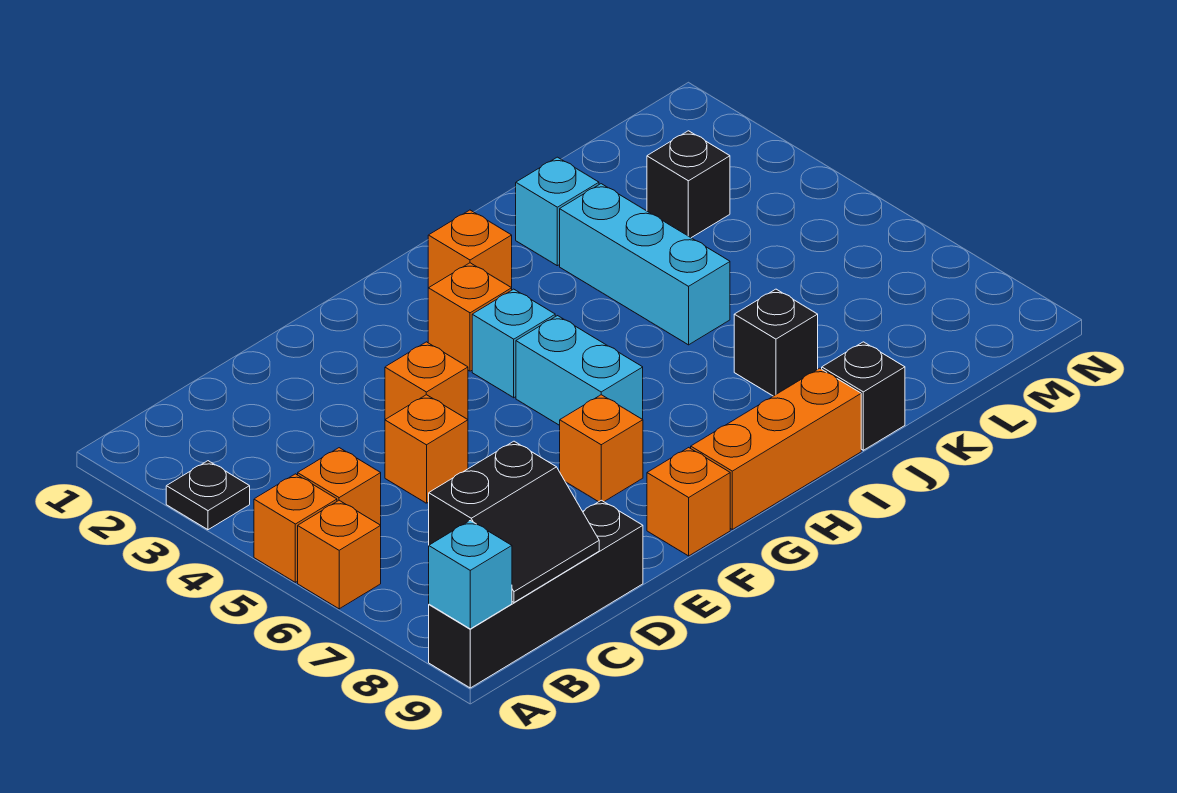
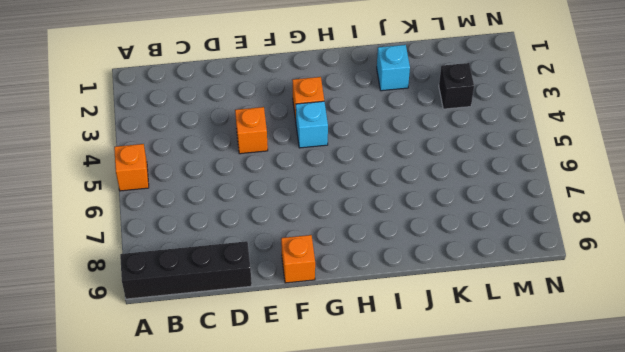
none -> black 1x1 plate [166,461,250,530]
none -> orange 1x1 brick [298,500,381,609]
none -> orange 1x1 brick [298,448,381,525]

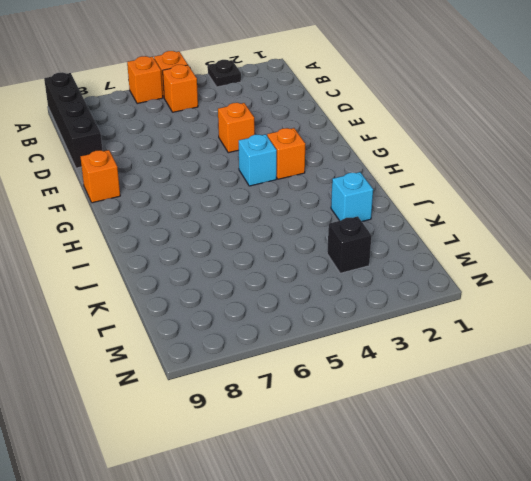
none -> orange 1x1 brick [385,395,468,503]
none -> orange 1x1 brick [560,395,643,502]
none -> cyan 1x2 brick [516,316,643,425]

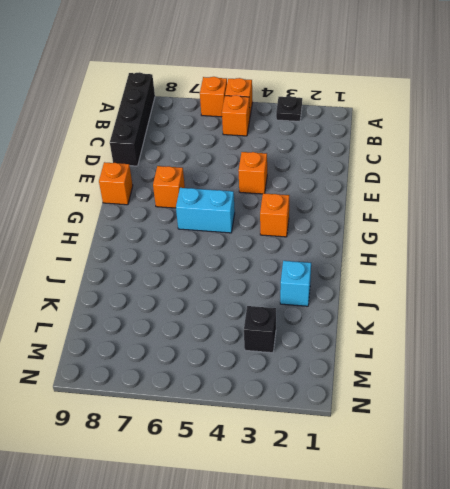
none -> orange 1x1 brick [385,395,468,503]
none -> cyan 1x1 brick [472,289,555,398]
none -> orange 1x3 brick [691,368,861,529]

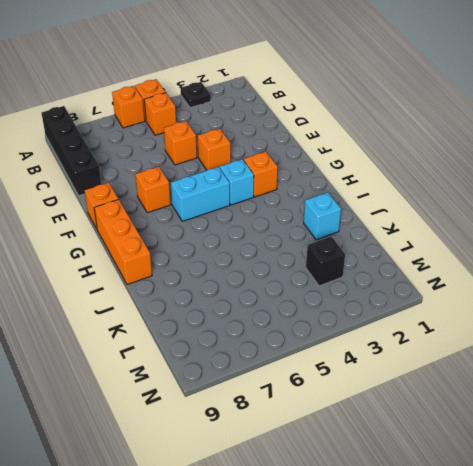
none -> orange 1x1 brick [428,210,512,288]
none -> cyan 1x3 brick [560,184,730,345]
none -> black 1x1 brick [734,289,818,396]

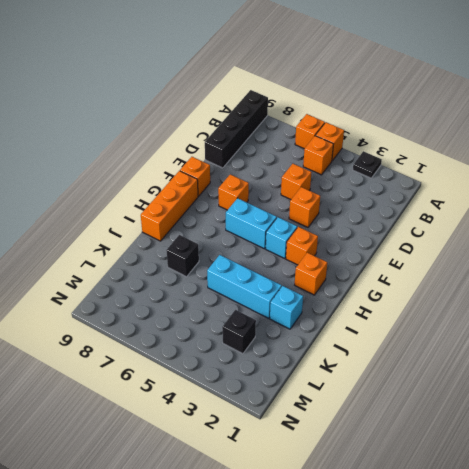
none -> black 1x1 brick [822,342,905,450]
none -> cyan 1x1 brick [429,520,512,629]
none -> black 2x2 slope [429,441,599,602]

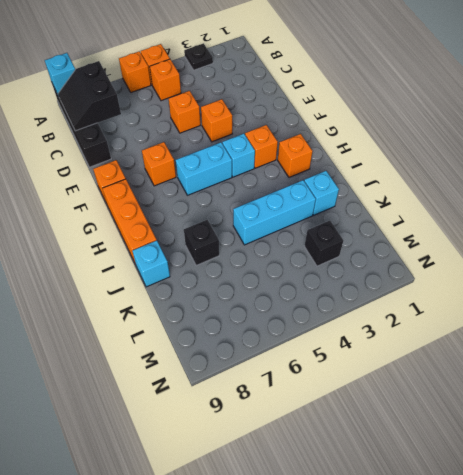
cyan 1x1 brick [132,241,170,287] -> black 1x1 brick [822,342,905,450]

